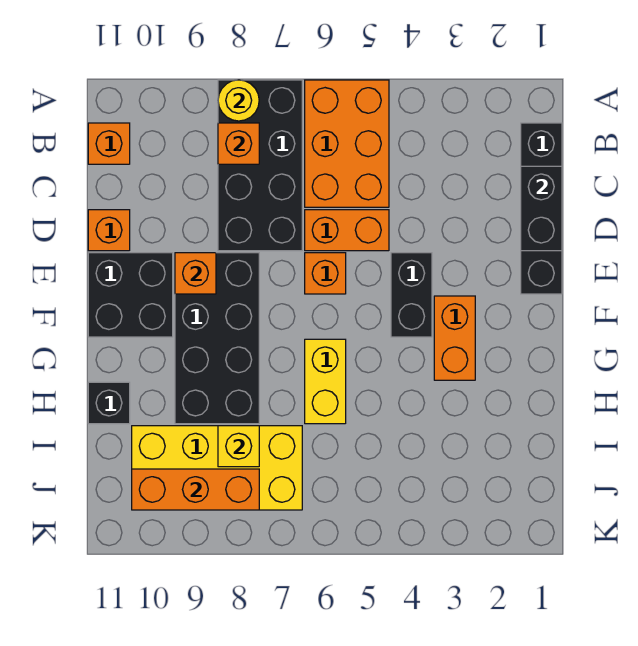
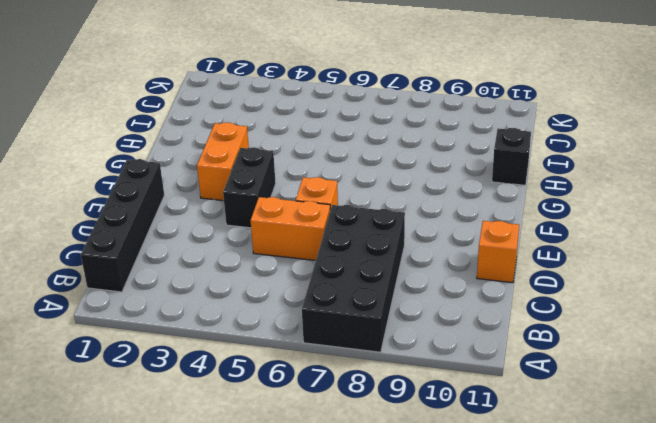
none -> orange 2x3 brick [305,80,389,207]
none -> orange 1x1 brick [88,123,130,164]
none -> black 2x4 brick [175,253,259,424]

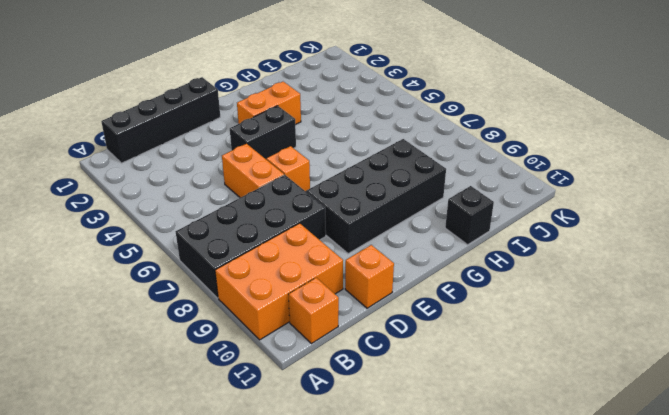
orange 2x3 brick [215,223,343,340] -> orange 2x3 brick moved to [305,80,389,207]
none -> black 2x2 brick [88,253,173,337]
none -> yellow 1x2 brick [305,339,346,424]
none -> yellow 2x4 brick [132,426,302,510]

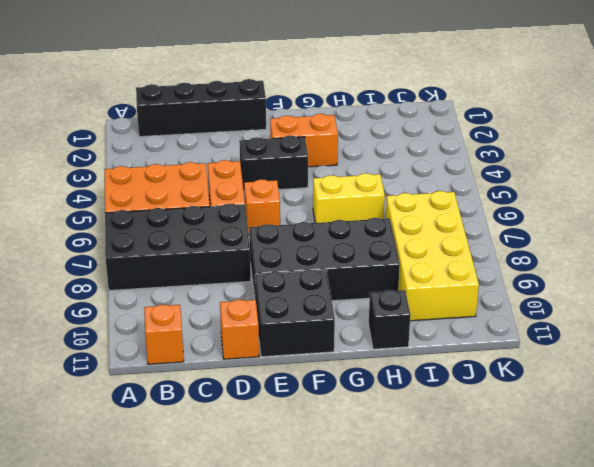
none -> yellow 1x1 round brick [218,80,259,121]
none -> orange 1x1 brick [218,123,259,164]
none -> black 1x2 brick [521,166,562,251]

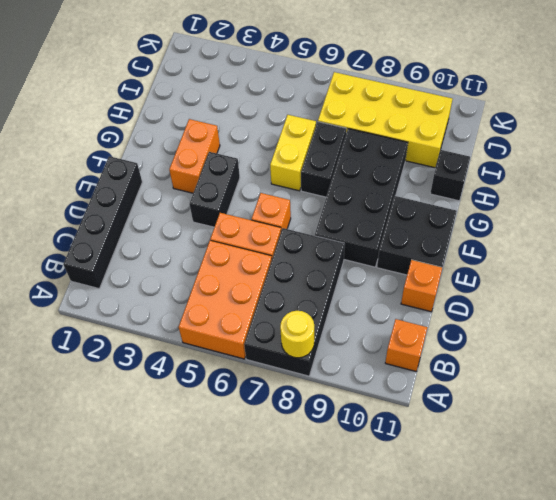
black 1x2 brick [301,122,346,197] -> black 1x2 brick moved to [521,166,562,251]
none -> orange 1x1 brick [218,123,259,164]
none -> orange 1x1 brick [175,253,216,294]
none -> yellow 1x1 brick [218,426,259,467]

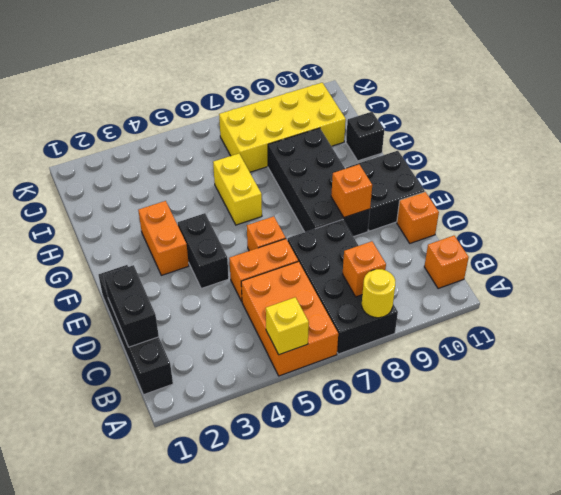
yellow 1x1 brick [266,297,309,355] -> yellow 1x1 brick moved to [218,426,259,467]
none -> orange 1x3 brick [132,469,259,510]

